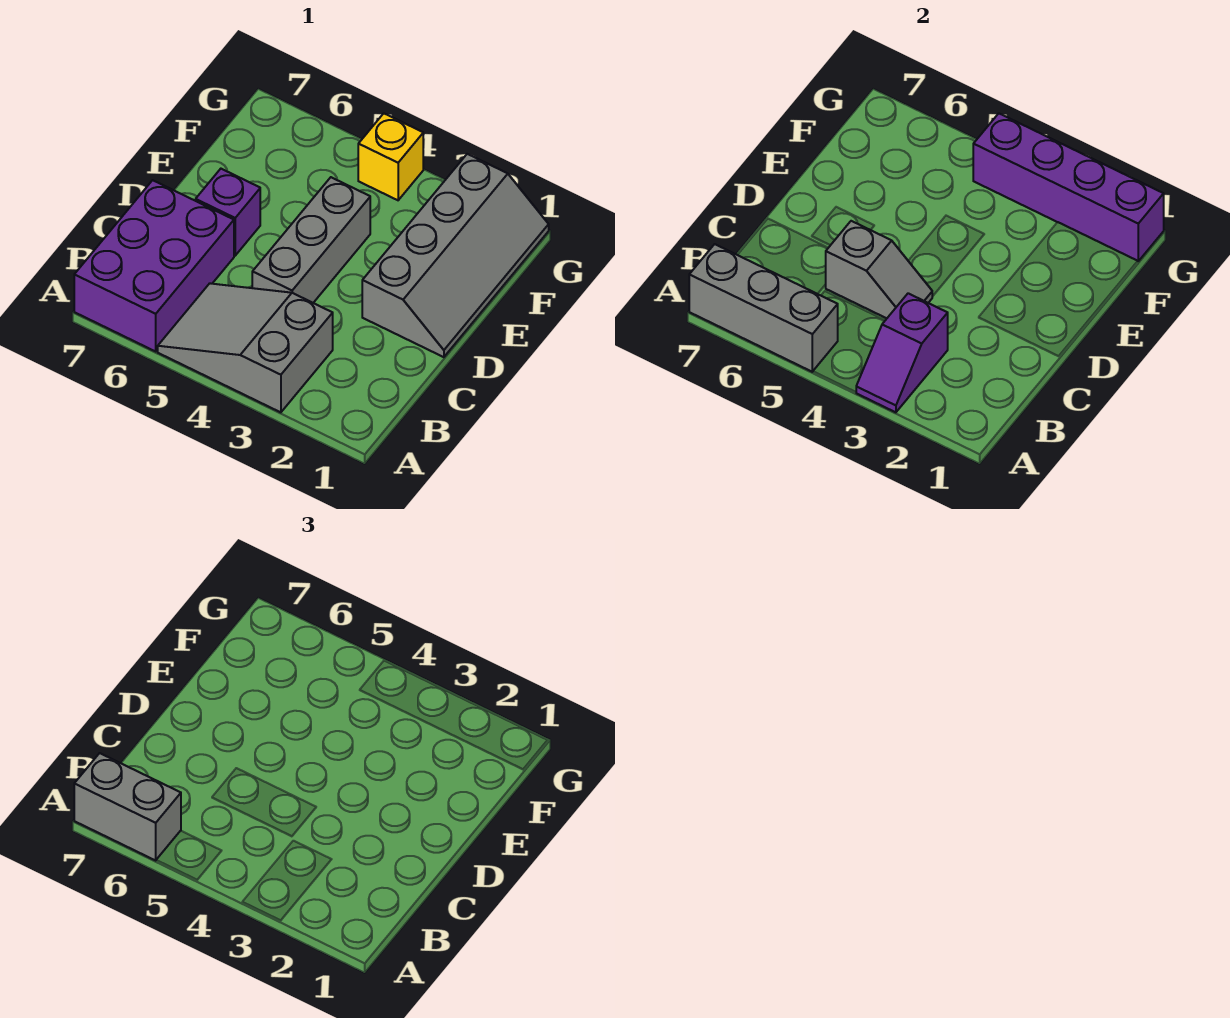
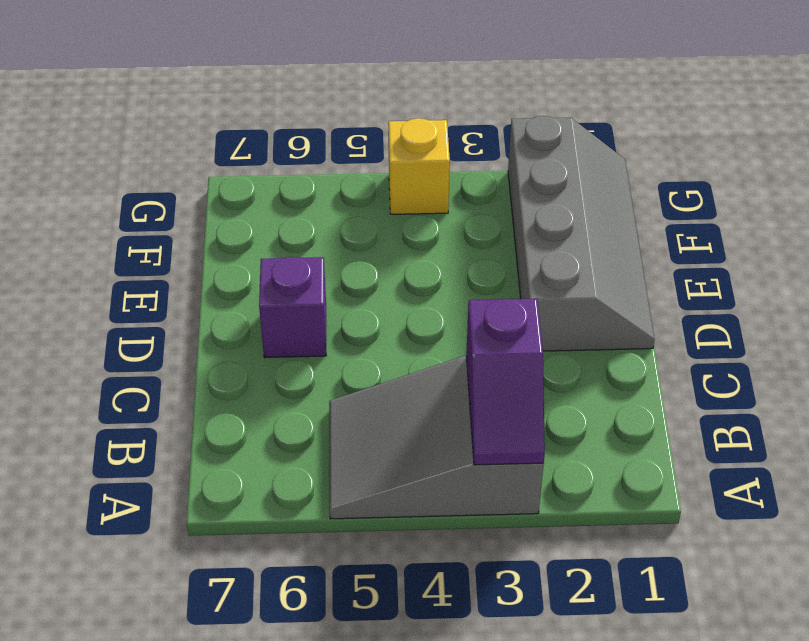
none -> purple 2x3 brick [74,180,234,351]
none -> grey 1x3 brick [252,177,370,303]

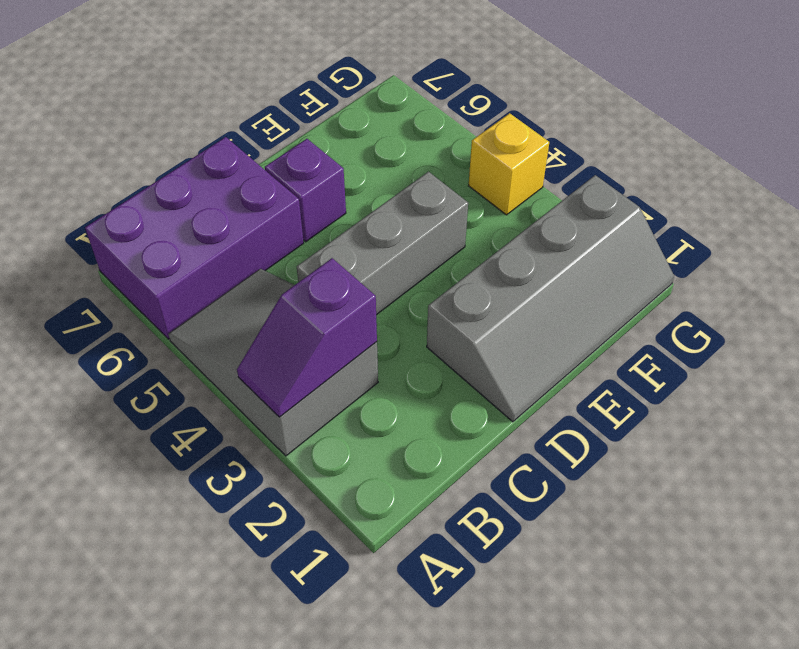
none -> grey 1x3 brick [689,244,838,372]
none -> grey 1x2 slope [825,221,933,318]

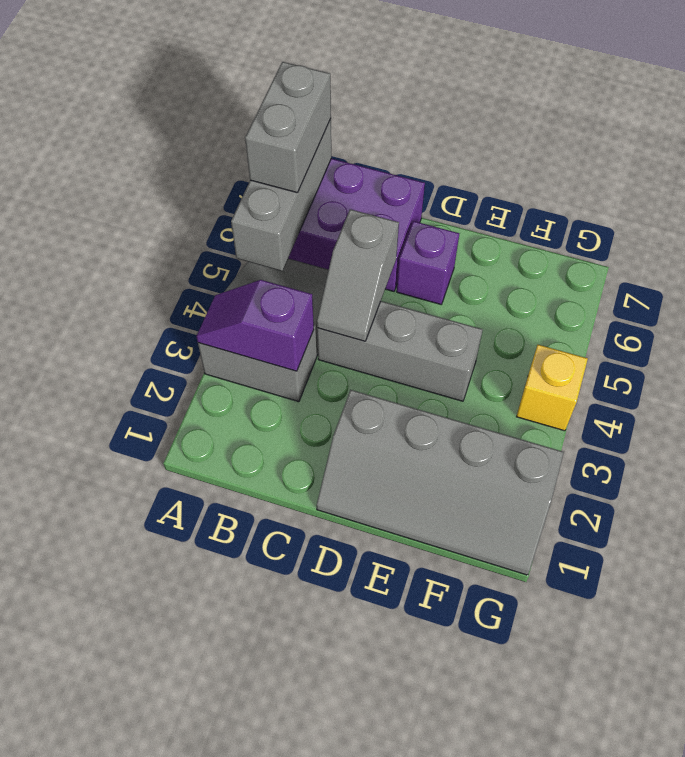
none -> purple 1x4 brick [973,113,1164,261]

